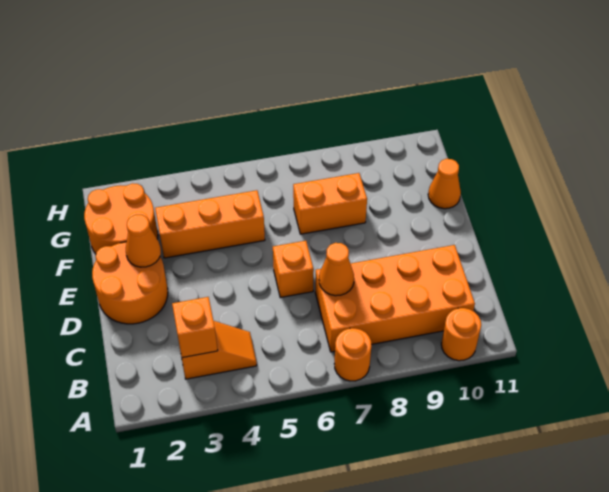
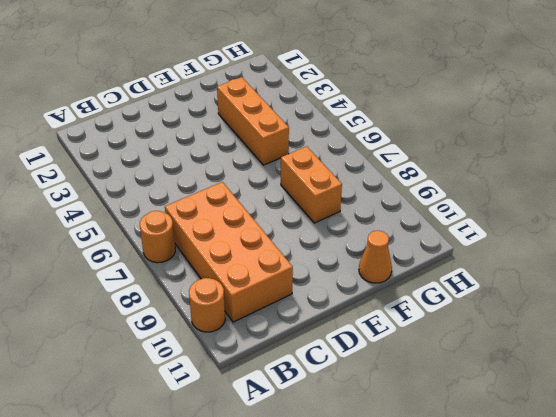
none -> orange 1x2 slope [182,321,257,379]
none -> orange 2x2 round brick [92,242,168,324]
none -> orange 1x1 brick [273,241,314,298]

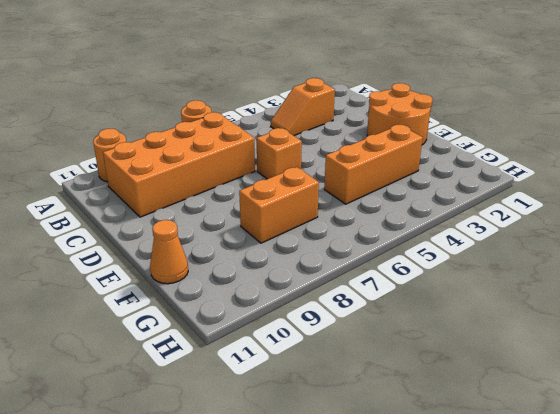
none -> orange 2x2 round brick [84,183,158,254]
none -> orange 1x1 brick [172,297,218,358]
none -> orange 1x1 cone [319,243,354,296]

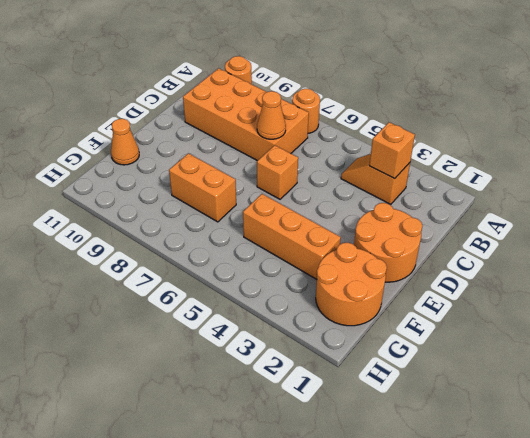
none -> orange 1x1 cone [126,215,161,267]

